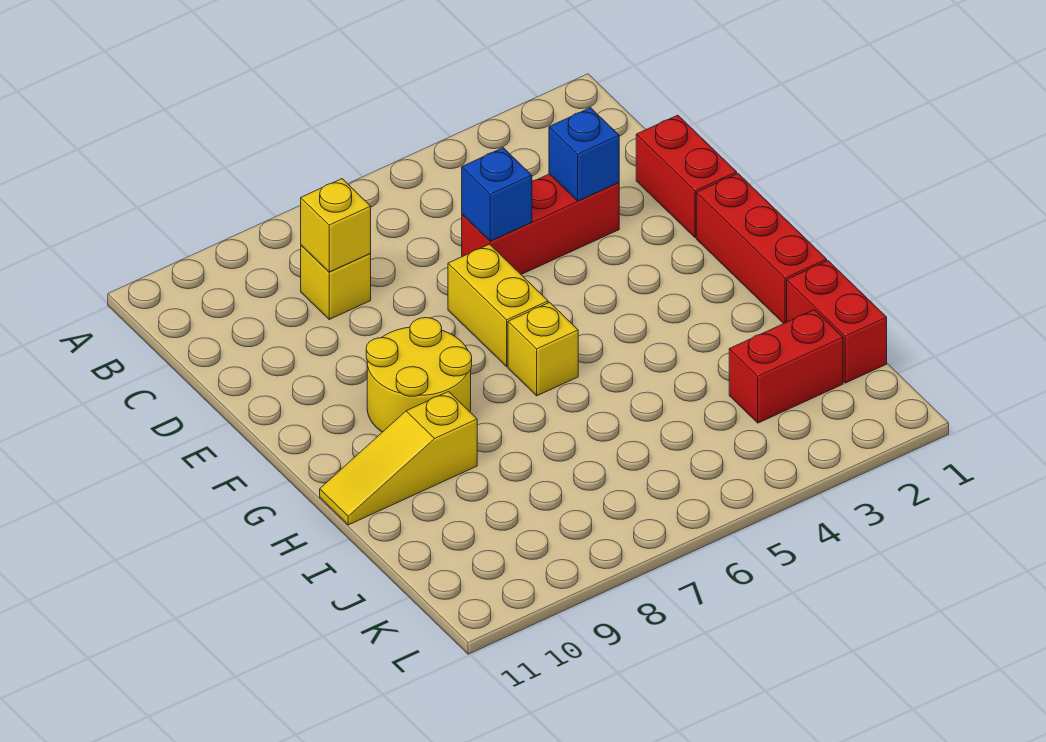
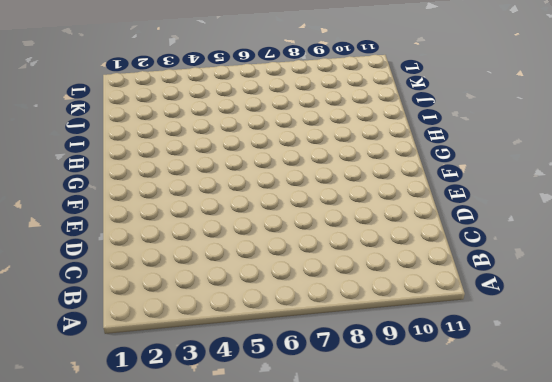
none -> yellow 1x1 brick [301,245,371,319]
none -> red 1x2 brick [636,115,737,238]
none -> red 1x3 brick [462,174,619,274]

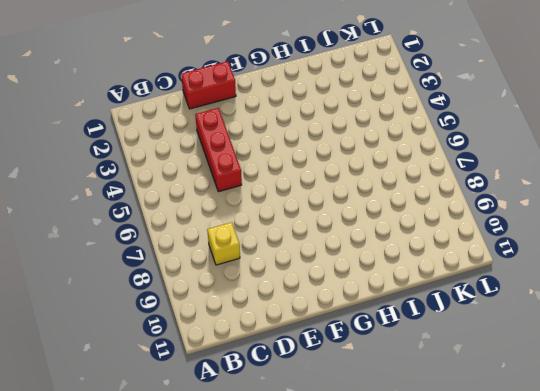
none -> yellow 1x2 brick [448,244,548,367]
none -> red 1x3 brick [696,173,827,324]
none -> yellow 2x2 round brick [366,318,472,432]

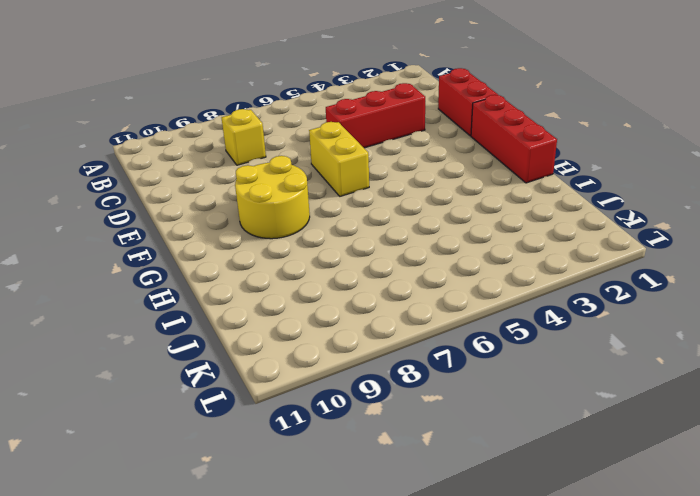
none -> yellow 1x1 brick [508,302,578,396]
none -> yellow 1x3 slope [320,392,477,525]
none -> red 1x2 brick [787,261,887,383]

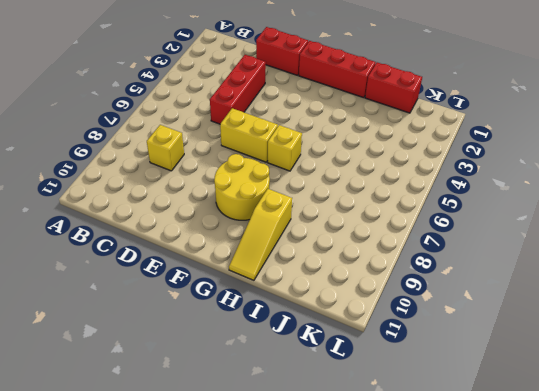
none -> red 1x2 brick [729,310,843,423]
none -> yellow 1x1 brick [301,179,371,272]
none -> blue 1x1 brick [549,108,619,201]

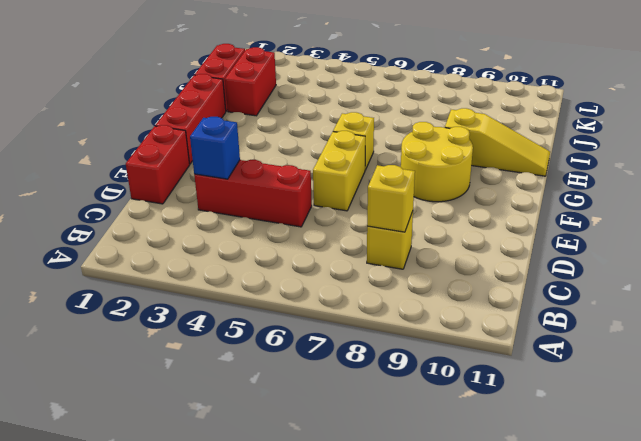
red 1x2 brick [225,47,276,116] -> red 1x2 brick turned to [729,310,843,423]
none -> blue 1x1 brick [462,148,532,241]

